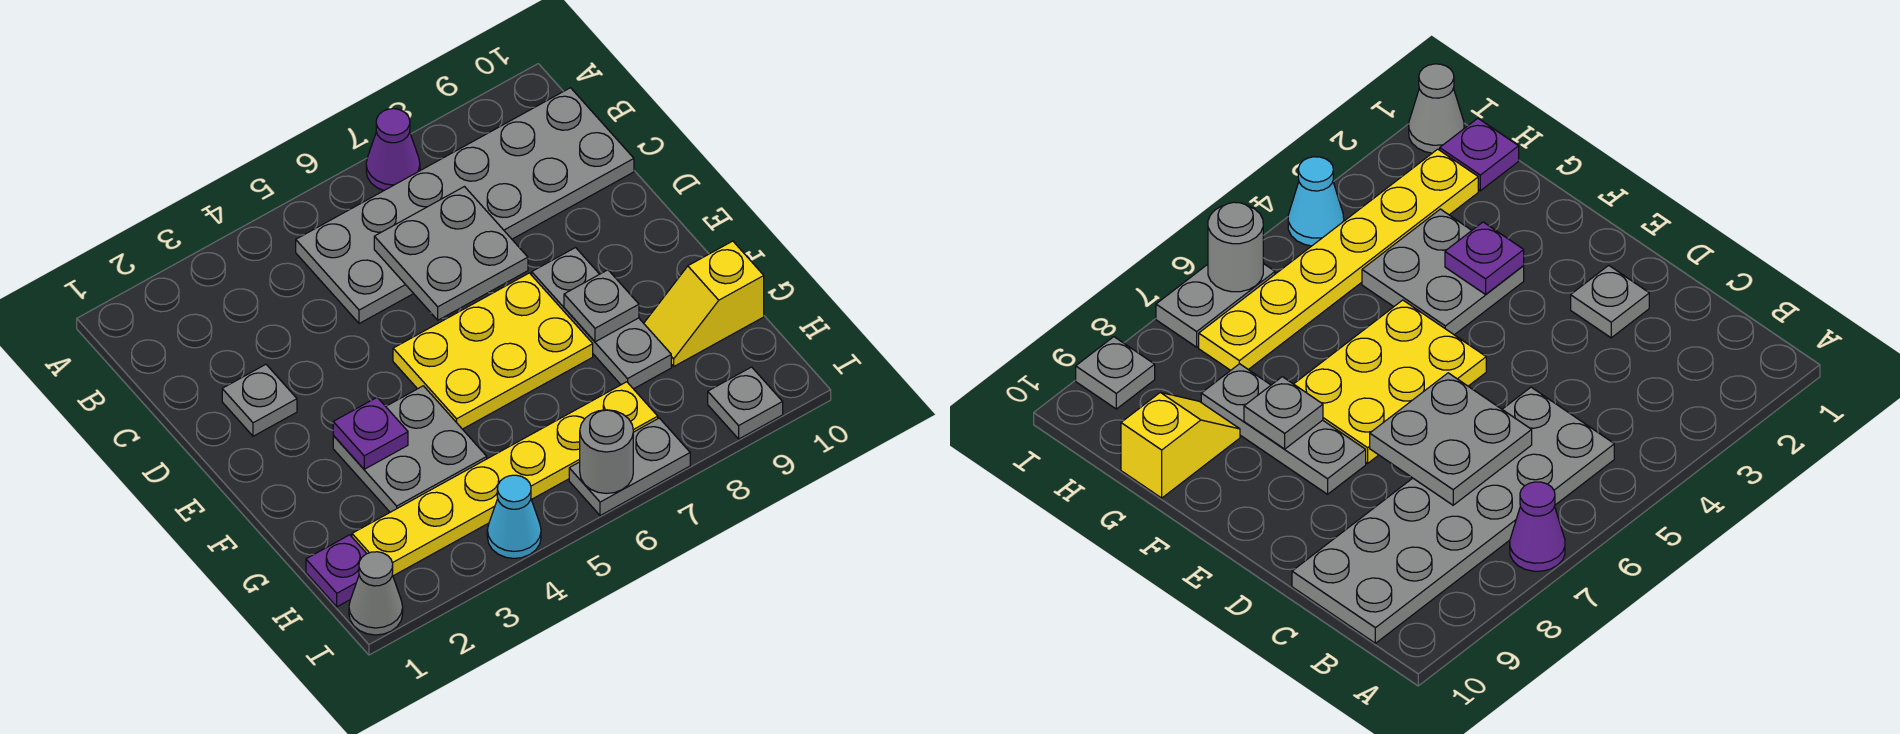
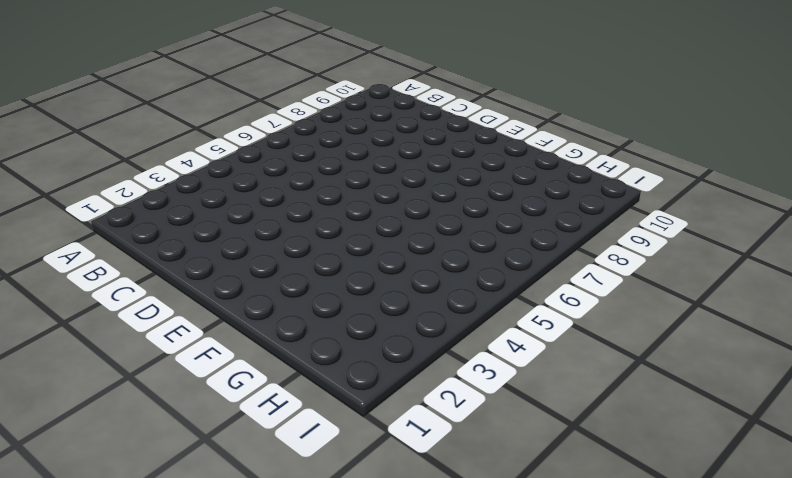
none -> purple 1x1 cone [366,109,420,190]
none -> grey 2x6 plate [296,88,634,324]
none -> grey 1x1 plate [222,364,297,436]

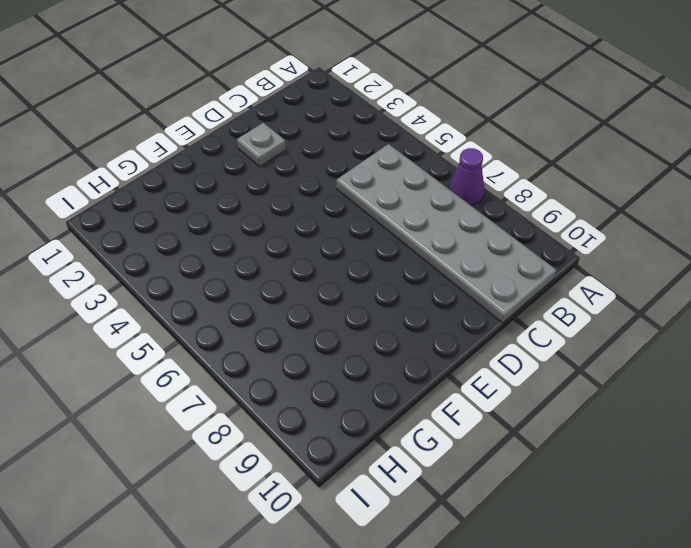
none -> yellow 2x3 plate [393,273,593,429]
none -> grey 1x3 plate [532,248,671,389]
none -> grey 2x2 plate [333,386,487,512]

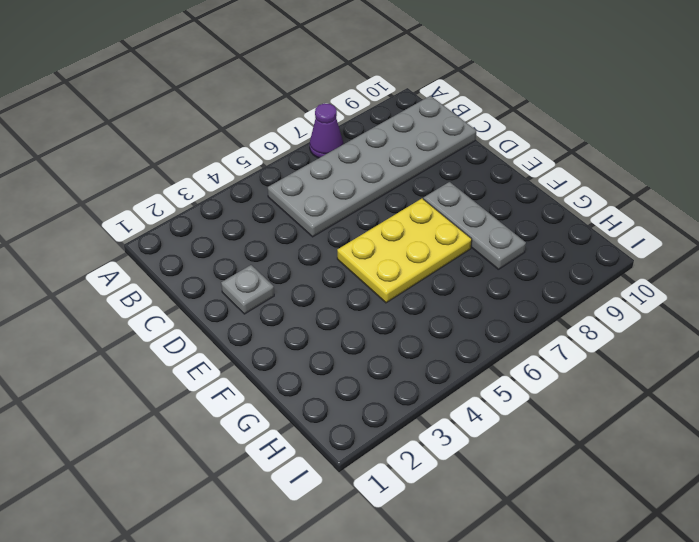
none -> grey 2x2 plate [333,386,487,512]
none -> yellow 1x2 slope [644,241,764,366]
none -> purple 1x1 plate [306,535,367,607]

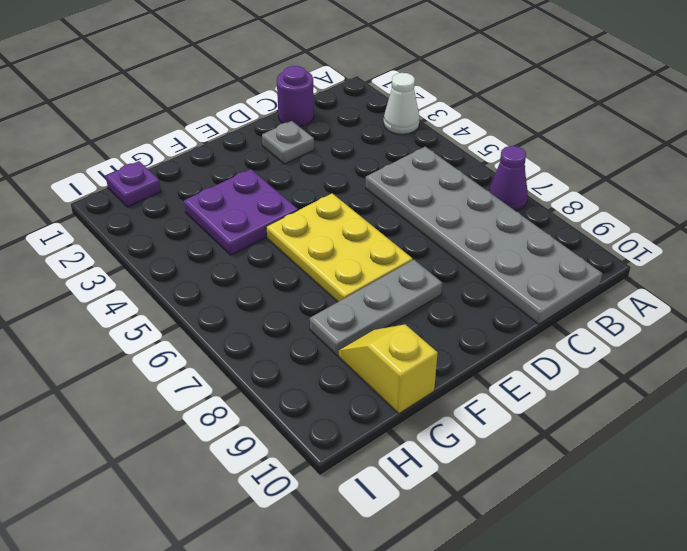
white 1x1 cone [384,73,420,134] -> none
purple 1x1 round brick [277,66,314,127] -> none
purple 2x2 plate [184,169,298,255] -> grey 2x2 plate [333,386,487,512]
none -> yellow 1x6 plate [352,382,658,576]
none -> grey 1x1 cone [349,552,403,635]
none -> cyan 1x1 cone [487,475,541,558]

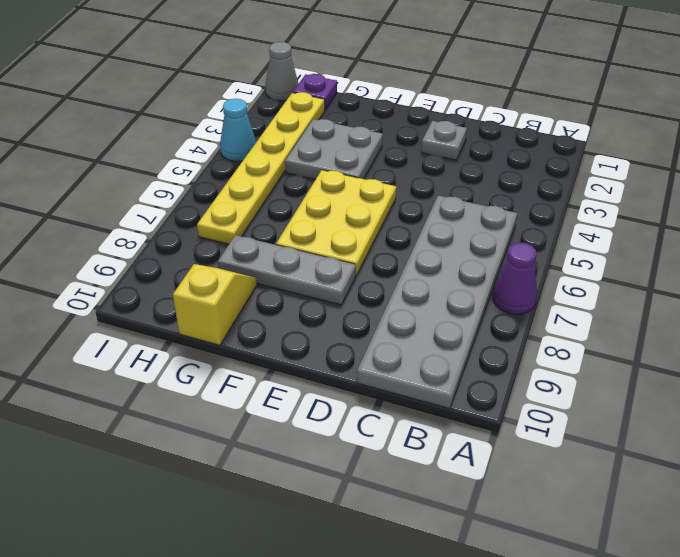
none -> grey 1x2 plate [569,418,690,516]
none -> grey 1x1 plate [708,367,783,439]
none -> grey 2x2 plate [374,187,528,320]

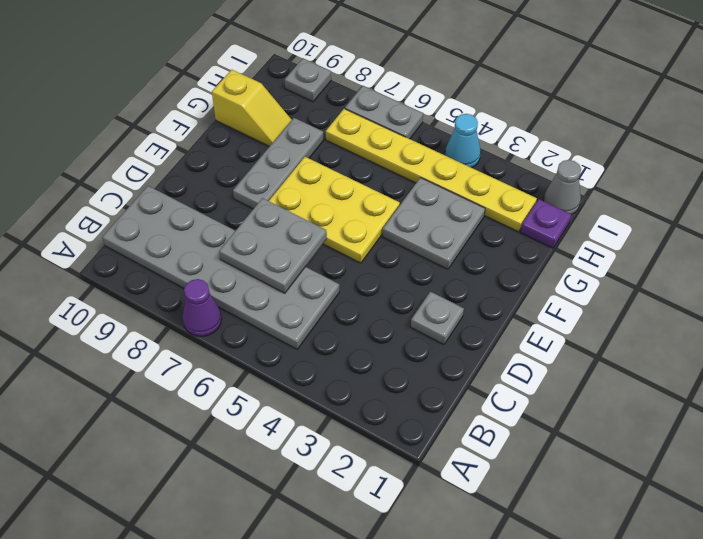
none -> purple 1x1 plate [333,397,408,469]
none -> grey 1x1 plate [564,270,639,342]
none -> grey 1x1 round brick [580,410,633,493]

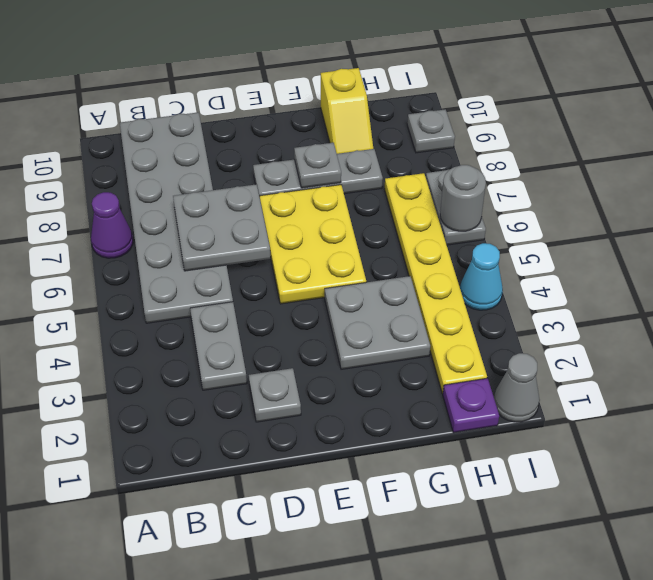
grey 1x2 plate [190,302,247,390] -> none
none -> purple 1x1 plate [333,397,408,469]

